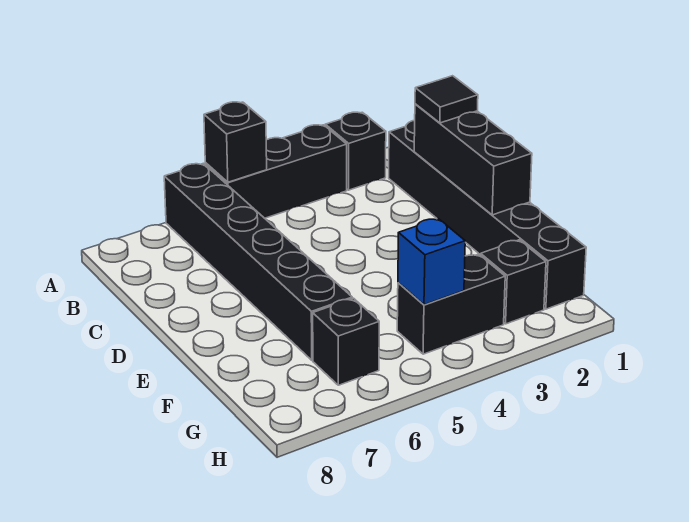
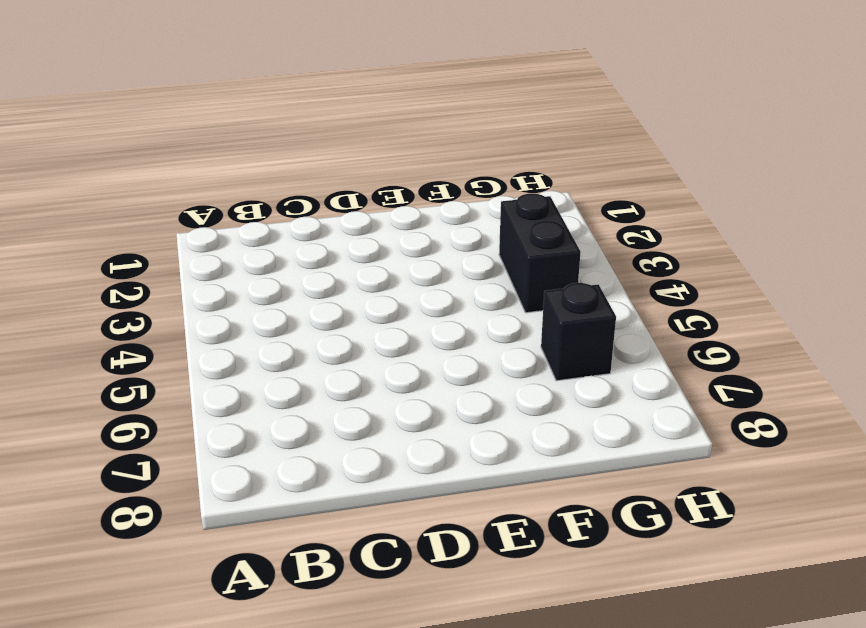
none -> black 1x1 brick [325,112,386,190]
none -> black 1x3 brick [205,125,347,218]

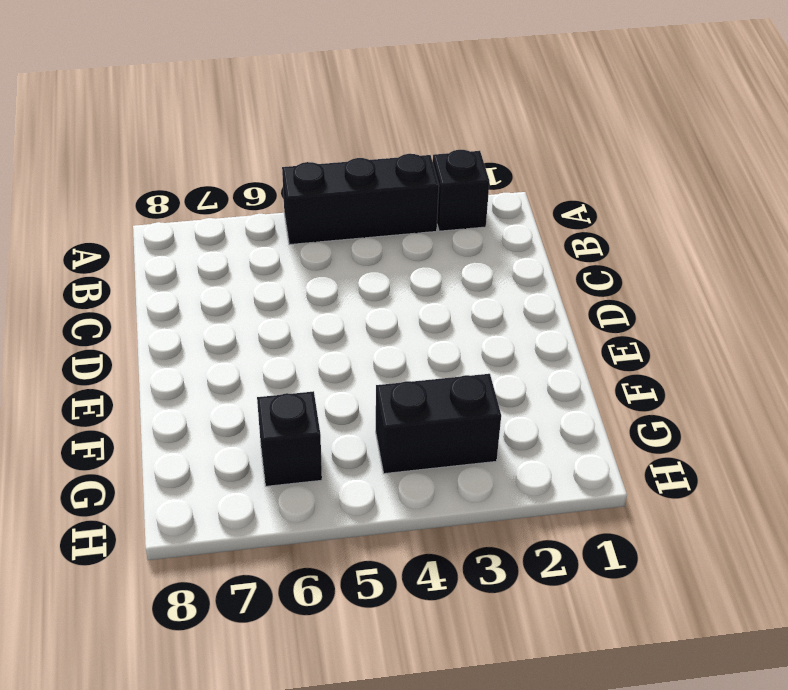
none -> black 1x6 brick [164,163,352,360]
none -> black 1x6 brick [389,120,586,309]

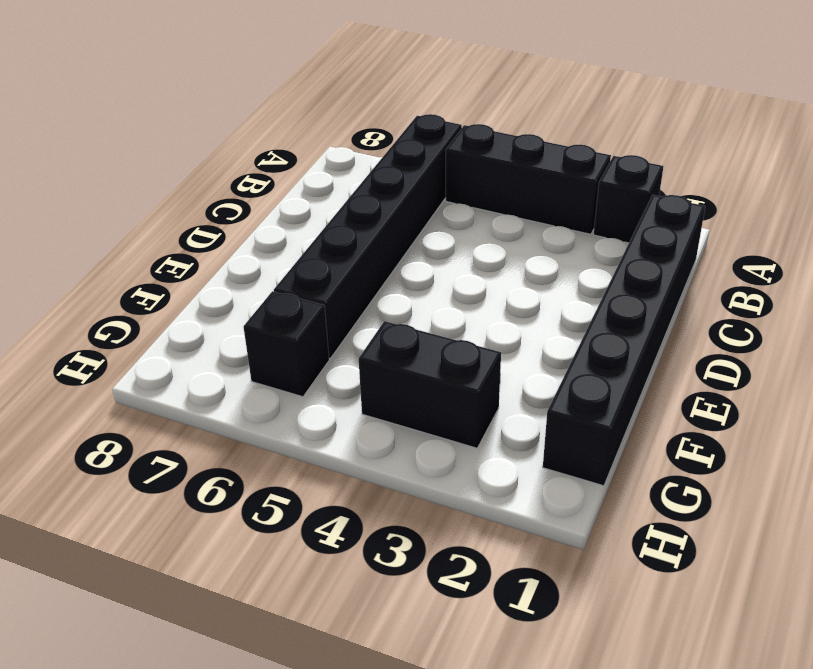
none -> black 1x1 brick [481,240,546,324]
none -> black 1x1 brick [204,102,267,182]

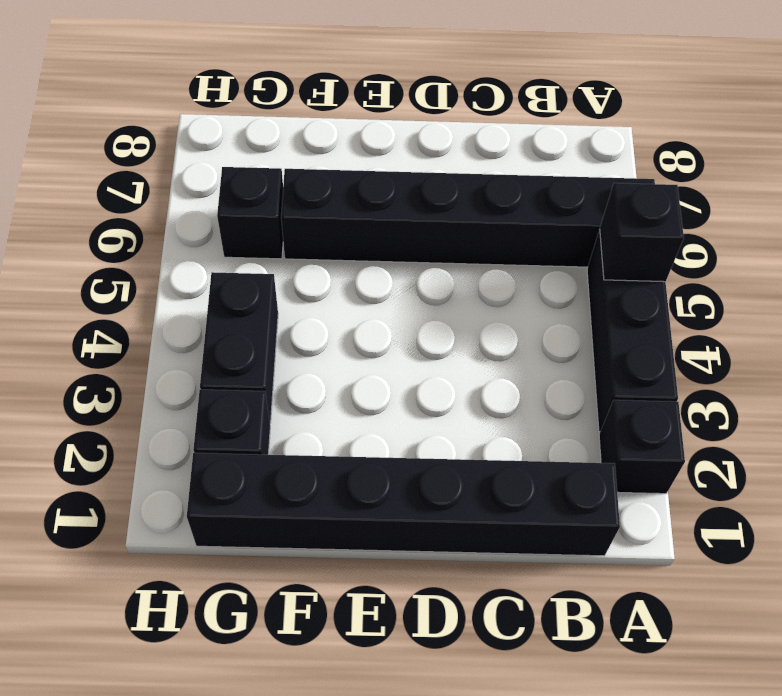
none -> black 1x3 brick [414,104,532,215]
none -> blue 1x1 brick [398,219,465,305]

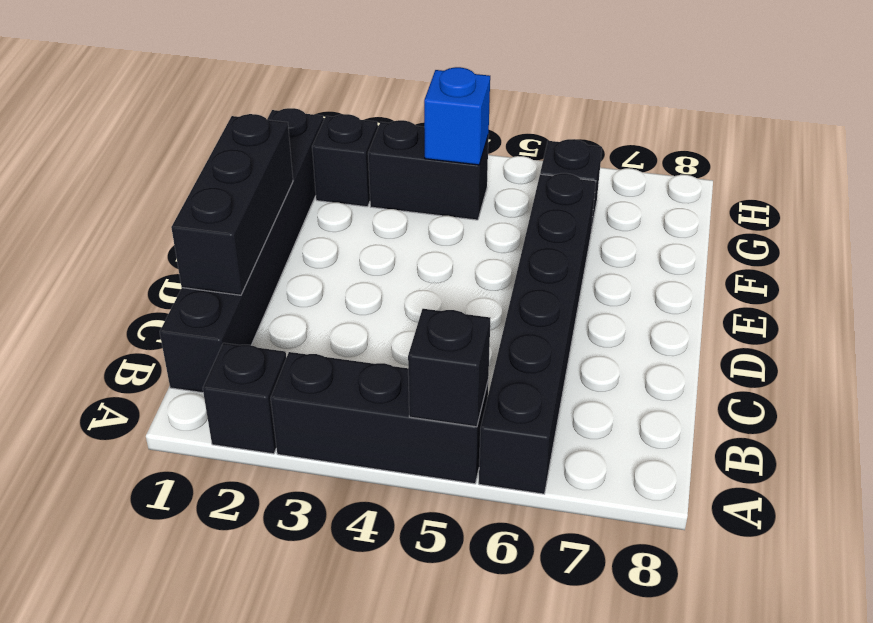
none -> black 1x1 tile [415,76,478,123]

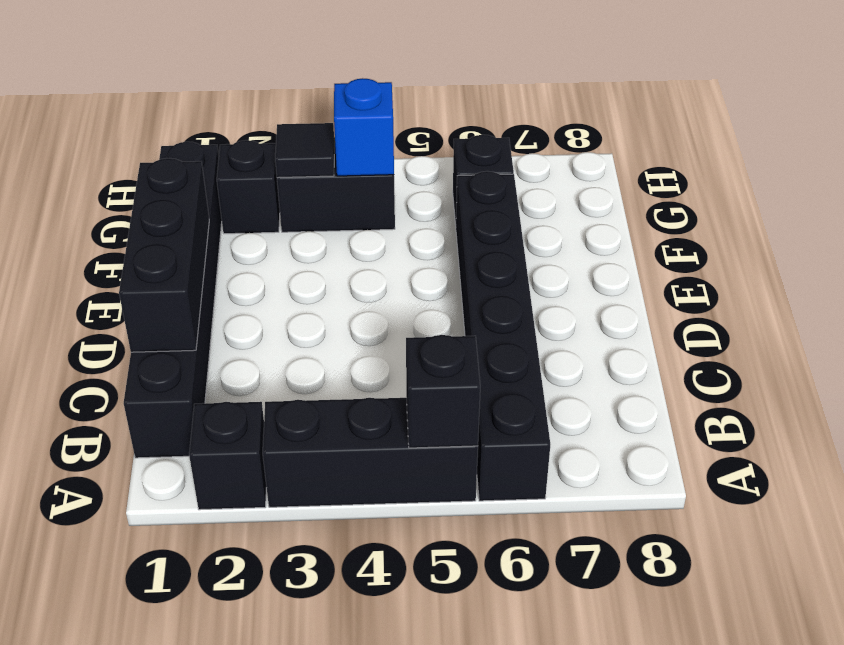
black 1x1 tile [275,123,334,178] -> black 1x1 tile moved to [415,76,478,123]

